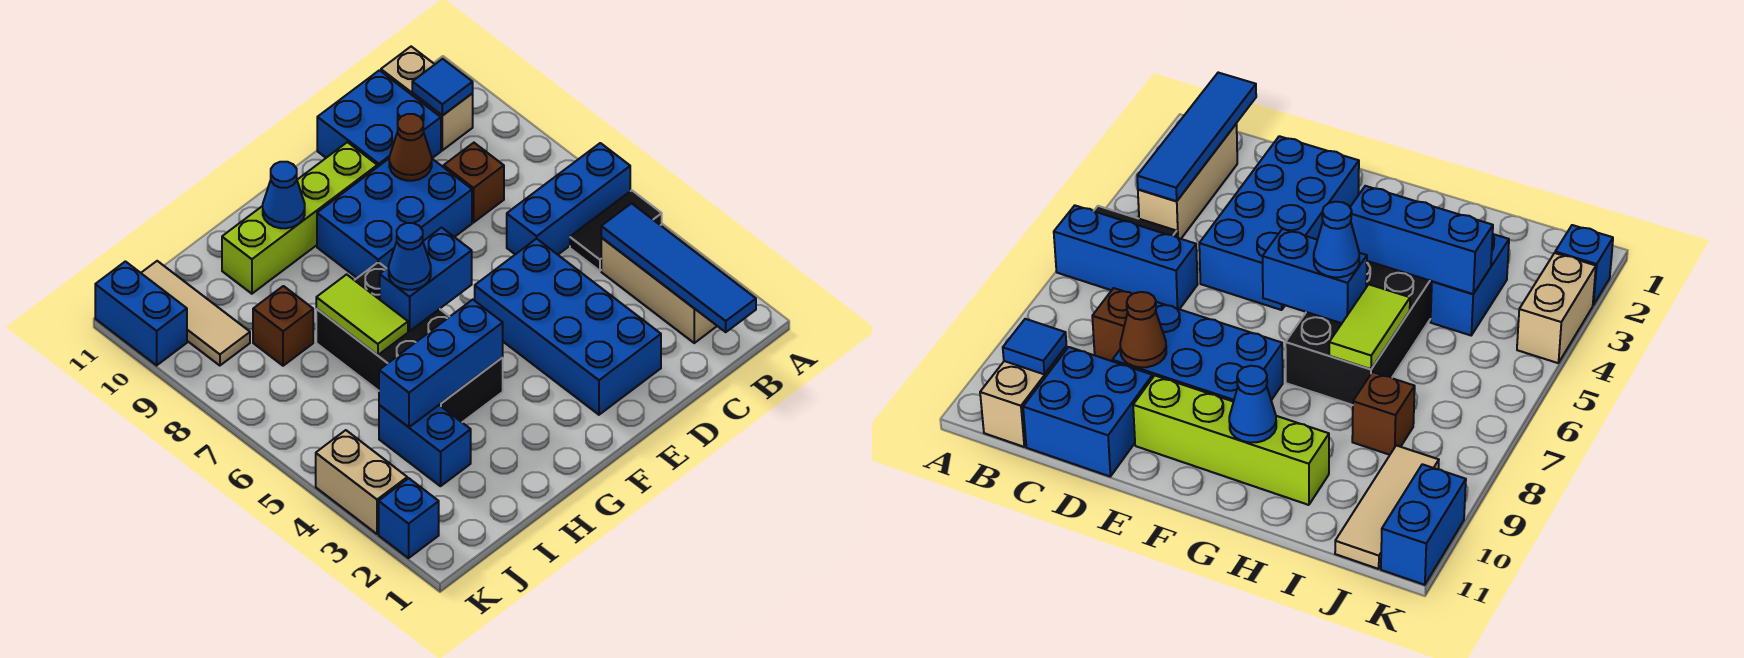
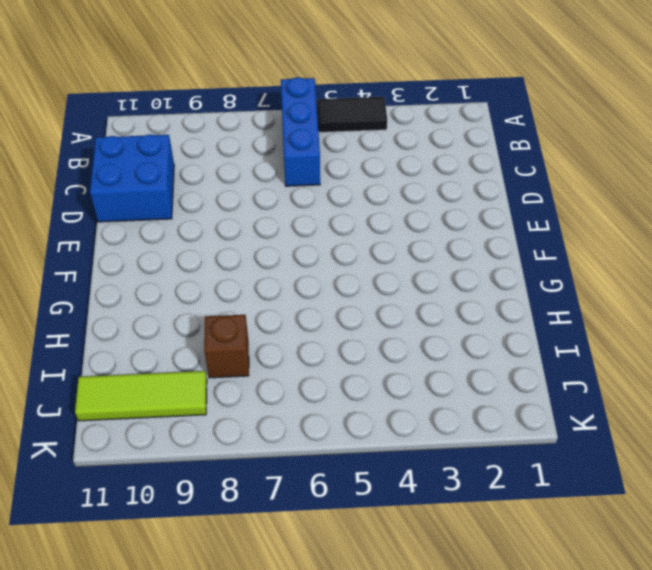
black 1x2 tile [317,97,387,133] -> black 1x2 tile turned to [570,190,662,271]
lime 1x3 tile [75,371,207,421] -> tan 1x3 tile [141,261,250,366]
none -> tan 1x3 brick [601,238,717,343]
none -> tan 1x2 brick [381,47,473,150]
none -> brown 1x1 brick [444,143,504,222]

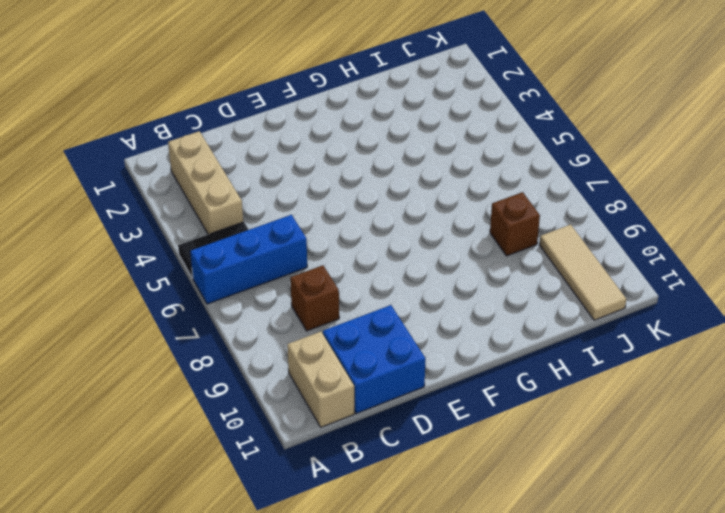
none -> blue 2x4 brick [475,239,661,415]
none -> blue 2x3 brick [317,159,472,278]
none -> lime 1x4 brick [222,142,377,294]

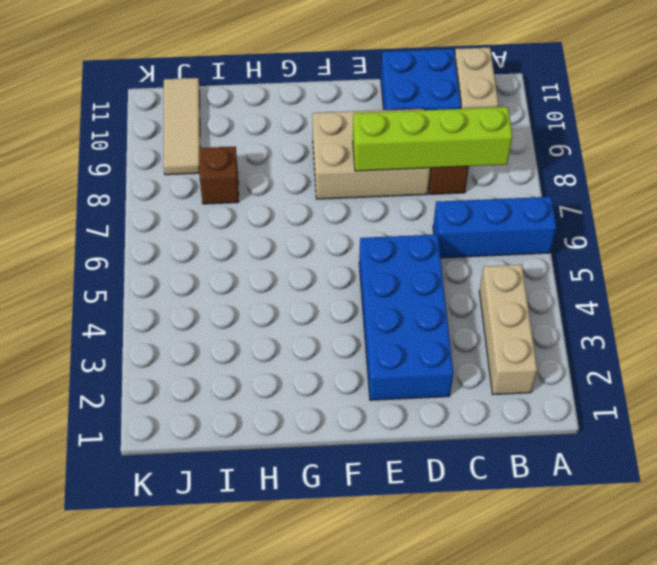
lime 1x4 brick [353,107,513,171] -> lime 1x4 brick moved to [222,142,377,294]
tan 2x3 brick [312,108,430,199] -> blue 2x3 brick [317,159,472,278]
none -> black 1x2 tile [570,190,662,271]
none -> black 2x4 brick [316,262,503,422]
none -> blue 1x2 brick [379,405,471,486]

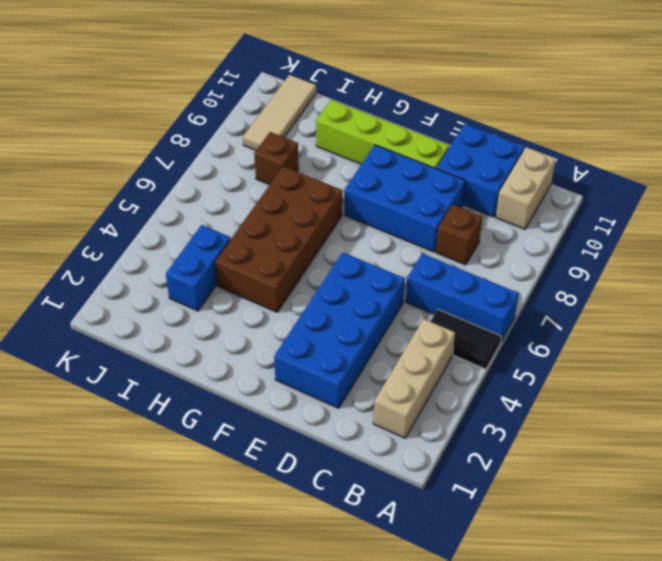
brown 2x4 brick [215,166,342,312] -> black 2x4 brick [316,262,503,422]
none -> blue 1x1 brick [379,478,439,558]
none -> tan 1x2 brick [316,430,407,534]
none -> blue 1x2 brick [95,261,187,365]

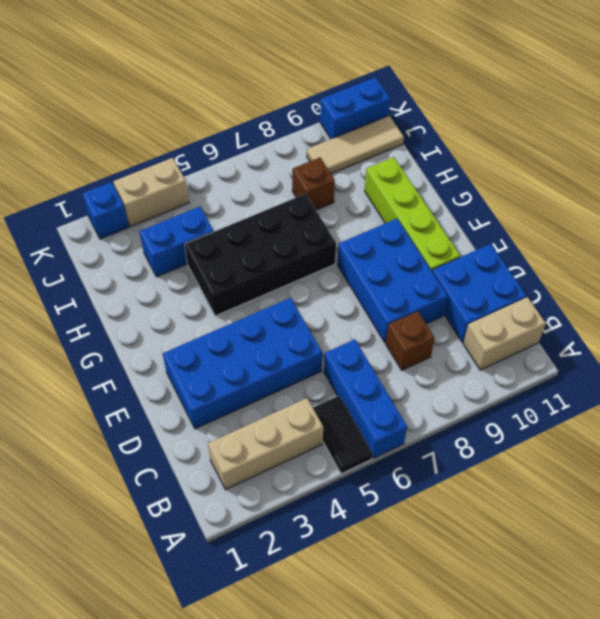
none -> blue 1x4 tile [601,203,756,332]
none -> blue 1x1 tile [412,59,473,115]
none -> brown 1x1 cone [389,114,432,181]

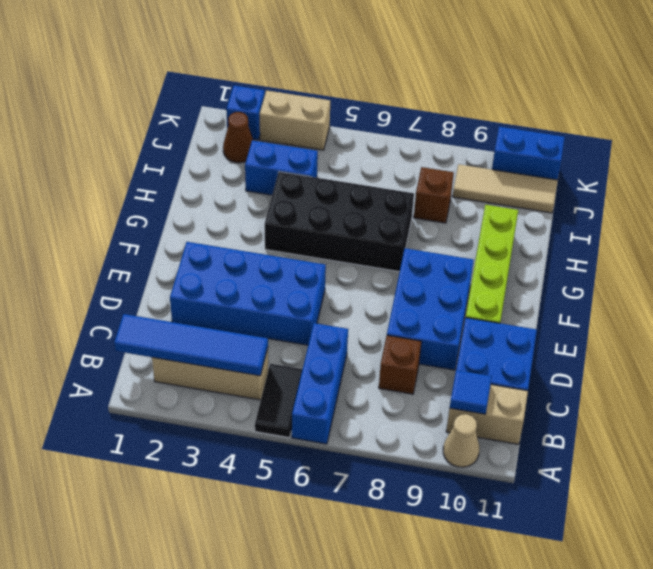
tan 1x1 cone [443,414,479,467] -> none
brown 1x1 cone [223,112,253,163] -> brown 1x1 cone moved to [389,114,432,181]
none -> blue 1x2 brick [380,228,472,331]
none -> blue 1x3 brick [379,300,503,427]
none -> blue 1x1 cone [263,162,305,228]

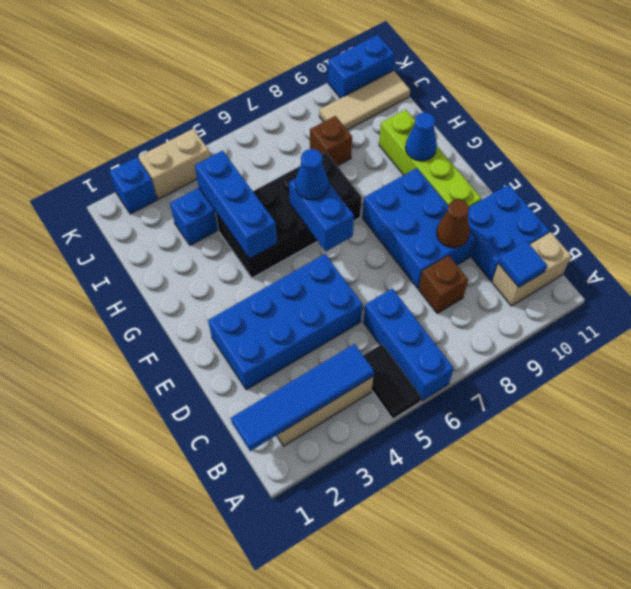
none -> lime 1x2 tile [316,274,408,355]

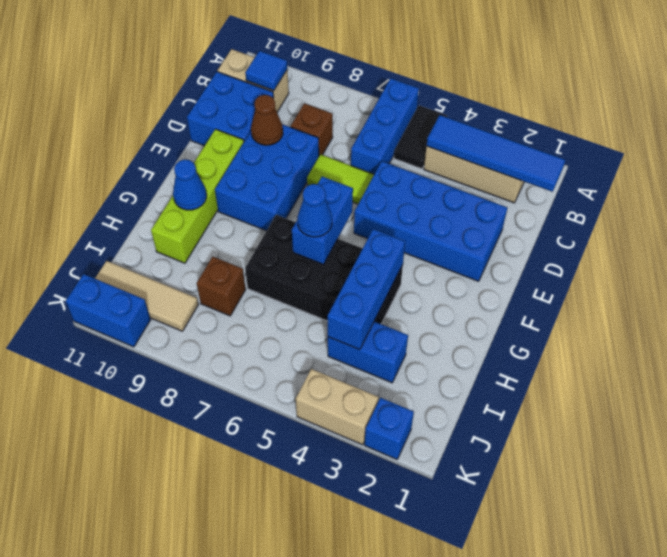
lime 1x2 tile [307,154,374,204] -> lime 1x2 tile moved to [316,274,408,355]

